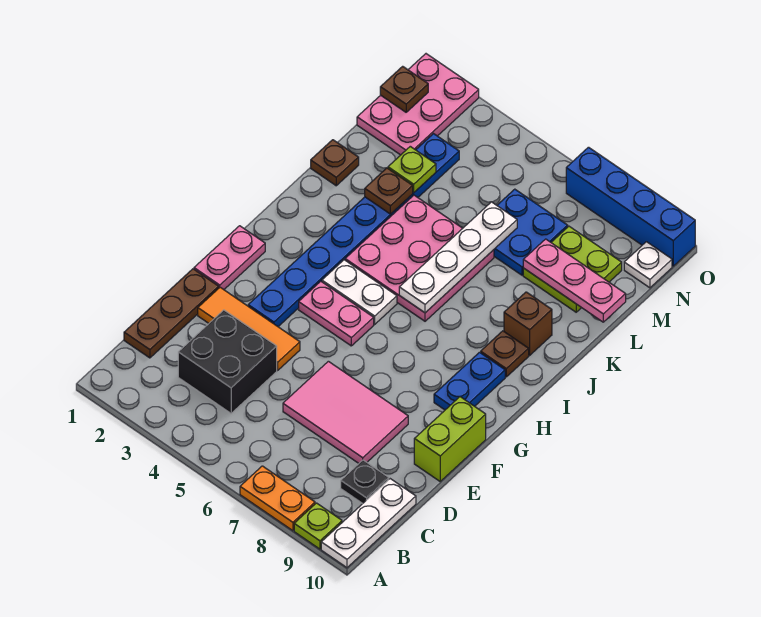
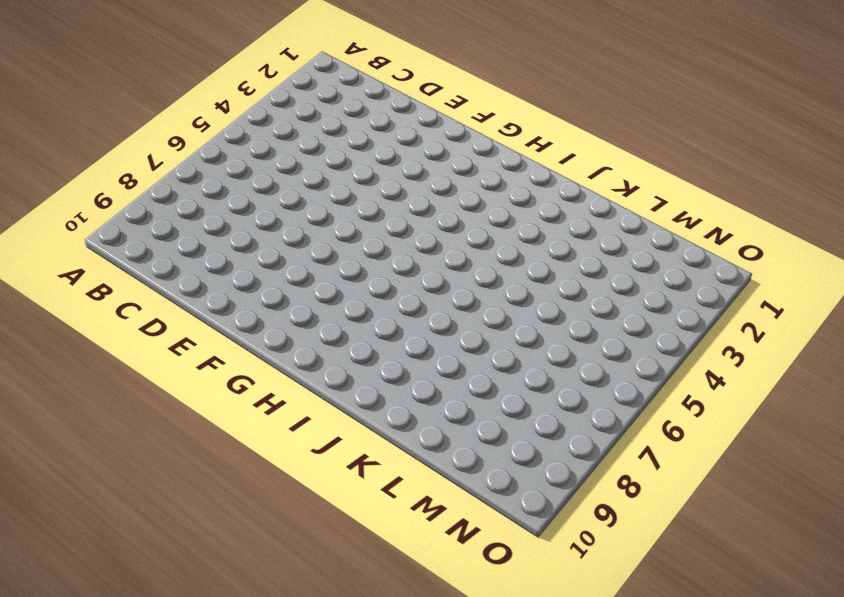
none -> orange 1x2 plate [240,466,315,531]
none -> lime 1x1 plate [294,503,342,549]
none -> white 1x3 plate [321,479,416,568]

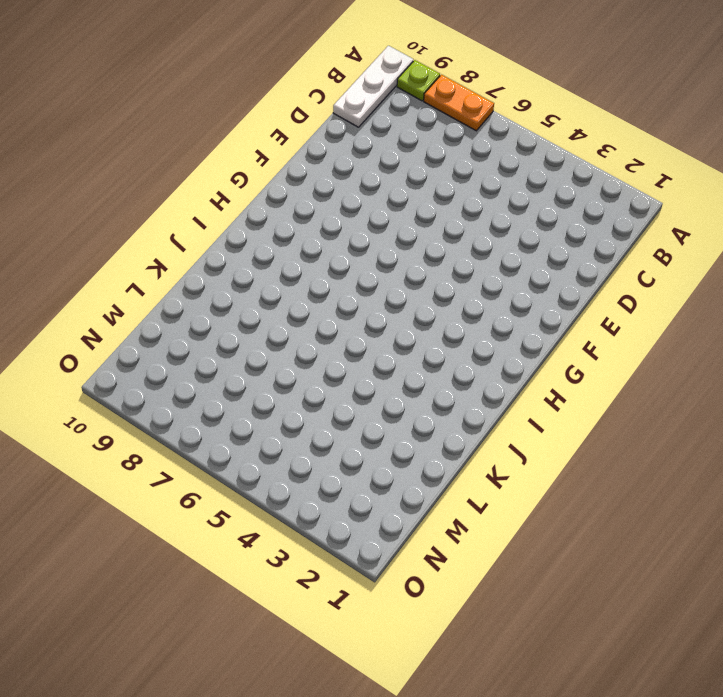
none -> brown 1x3 plate [124,269,219,358]
none -> black 2x2 brick [178,310,277,413]
none -> black 1x1 plate [341,460,389,504]

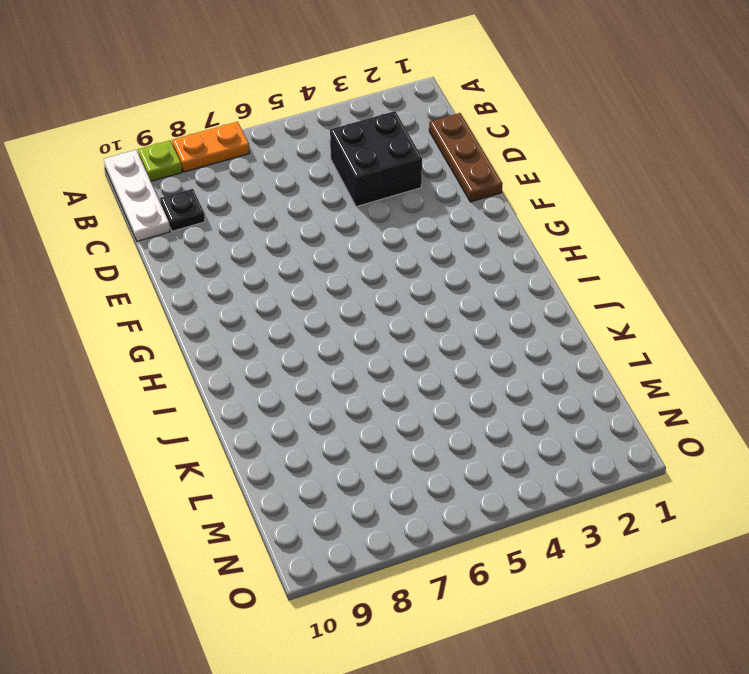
none -> pink 2x3 tile [283,361,408,463]
none -> orange 1x3 tile [198,287,300,370]
none -> lime 1x2 brick [414,397,486,481]

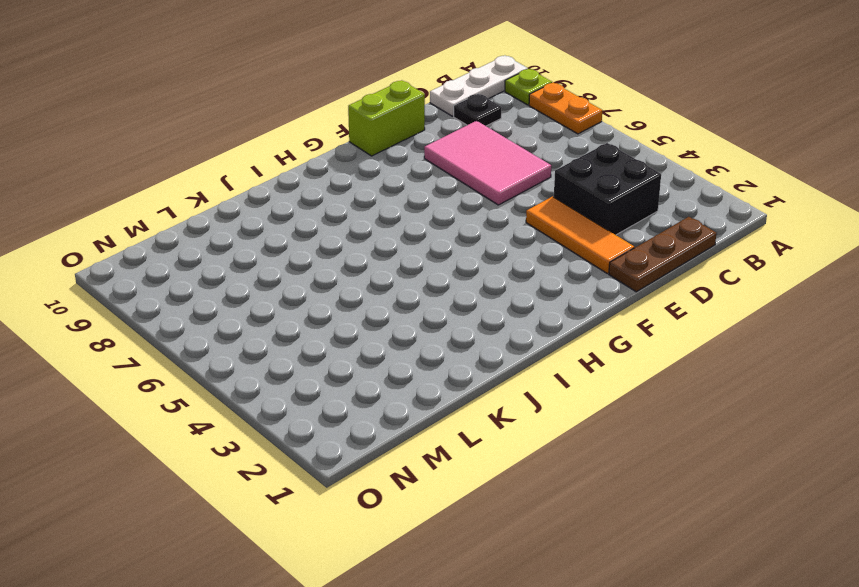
none -> pink 1x2 plate [194,226,265,290]
none -> blue 1x8 plate [248,134,459,326]
none -> pink 1x2 plate [299,281,374,346]

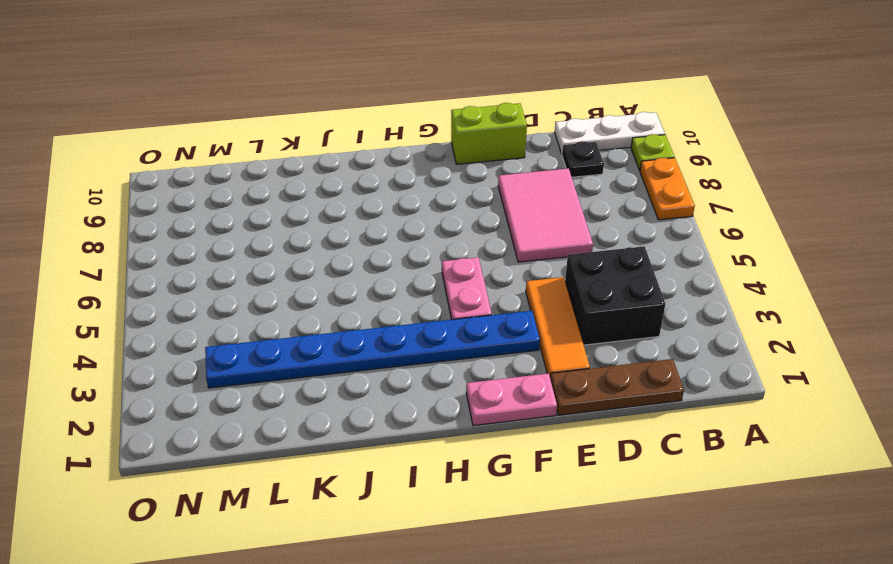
none -> blue 1x2 plate [434,352,505,410]
none -> white 1x2 plate [322,260,397,324]
none -> pink 3x3 plate [345,195,494,321]

